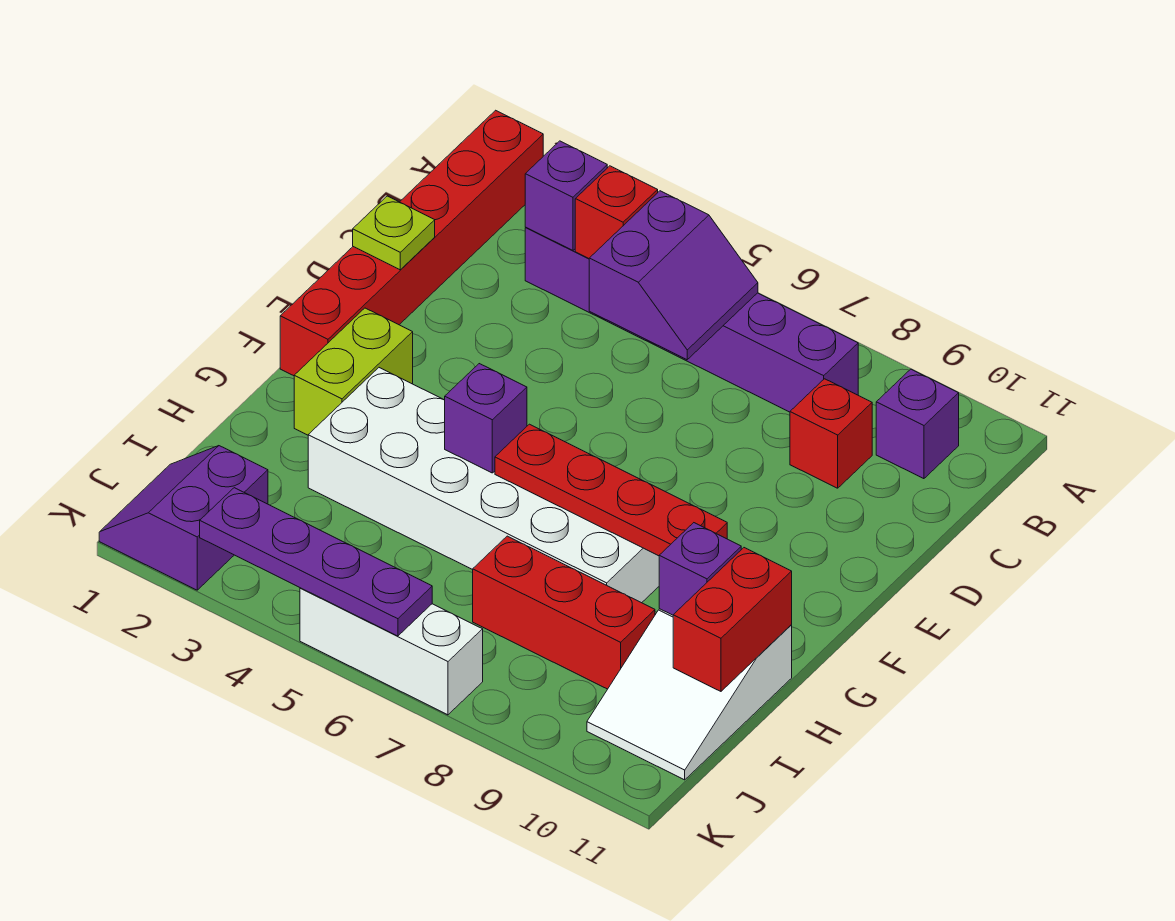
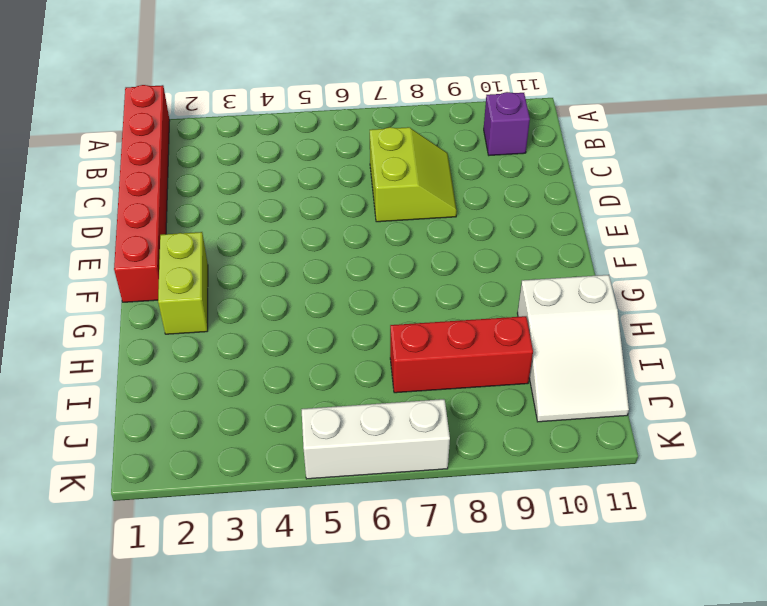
lime 2x2 slope [370,127,457,222] -> none
none -> purple 1x6 brick [525,228,858,412]
none -> red 1x1 brick [790,379,872,488]
none -> white 2x6 brick [308,368,659,603]

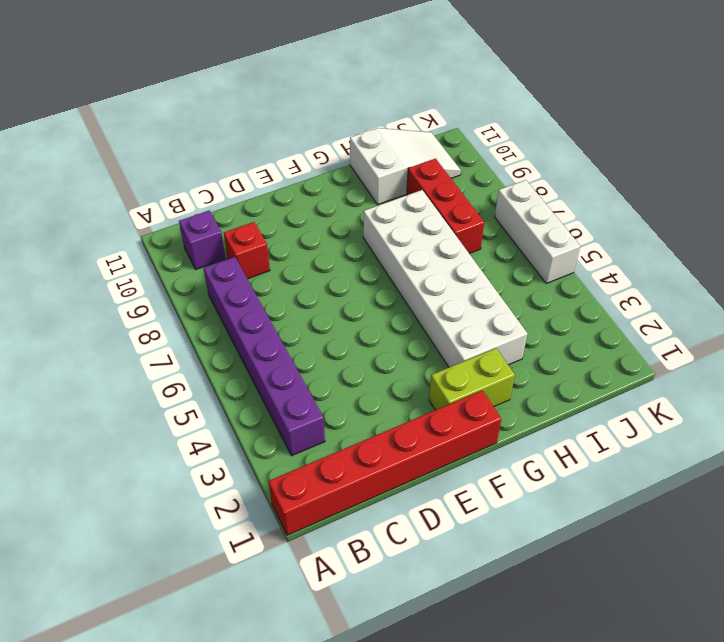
none -> purple 2x2 slope [99,446,268,590]
none -> purple 1x1 brick [525,141,607,250]
none -> red 1x1 brick [575,166,658,258]

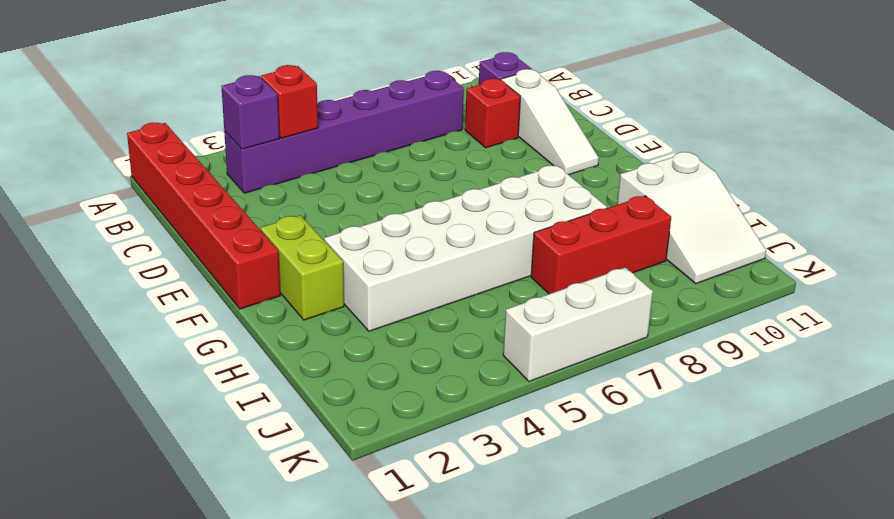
white 1x3 slope [501,69,599,175] -> none
none -> purple 2x2 slope [99,446,268,590]
none -> purple 2x2 slope [589,191,758,360]
none -> lime 1x1 plate [353,196,435,270]

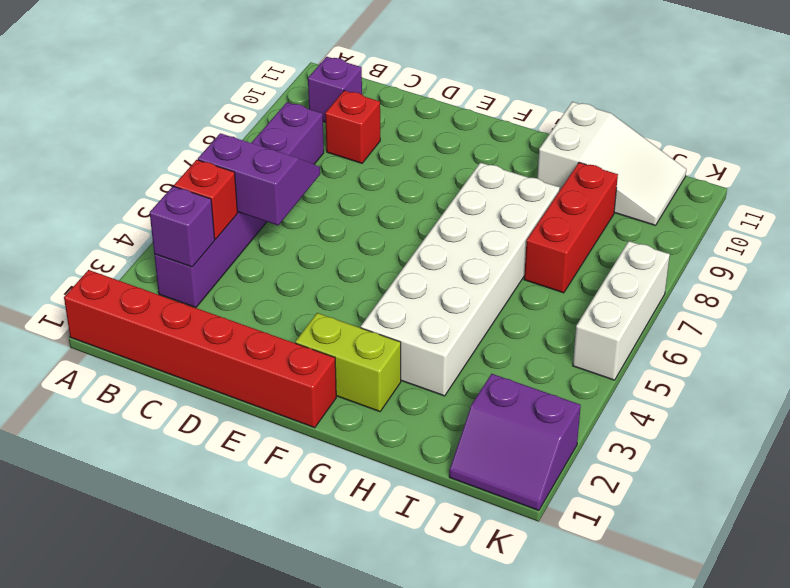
none -> lime 1x1 plate [353,196,435,270]
none -> purple 1x1 brick [445,364,527,473]
none -> red 1x4 plate [495,424,727,556]

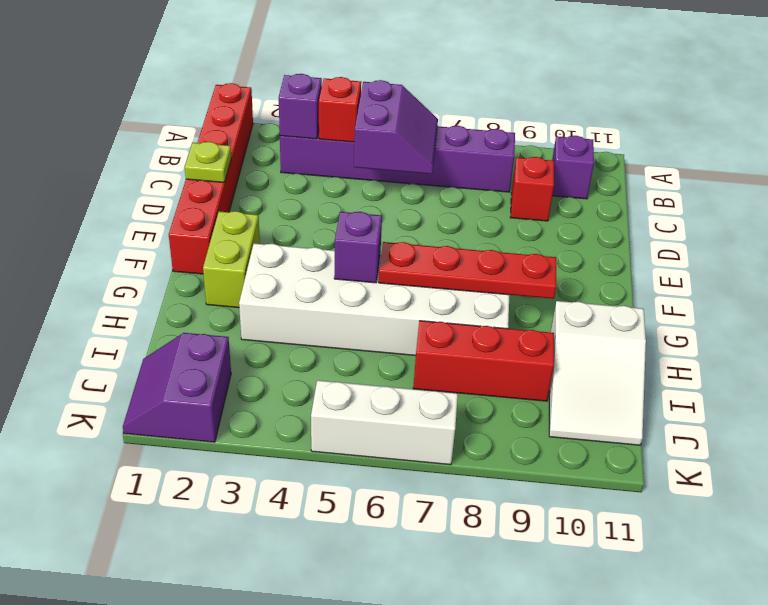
none -> purple 1x1 brick [659,523,741,615]
none -> red 1x2 brick [673,548,792,691]
none -> purple 1x4 plate [200,488,432,636]

